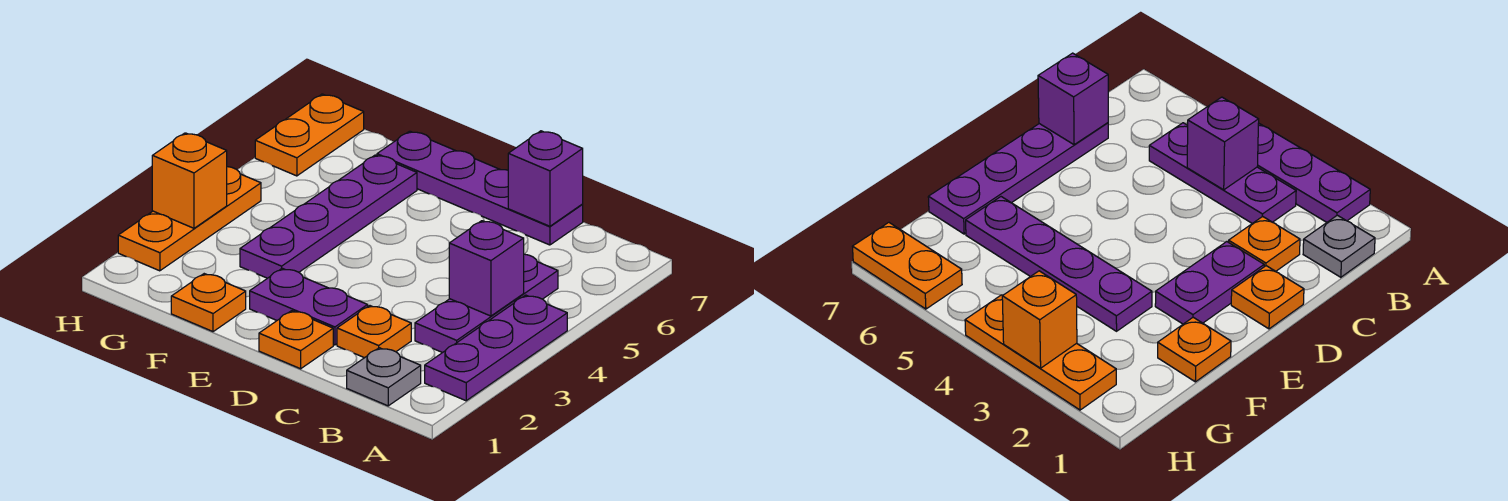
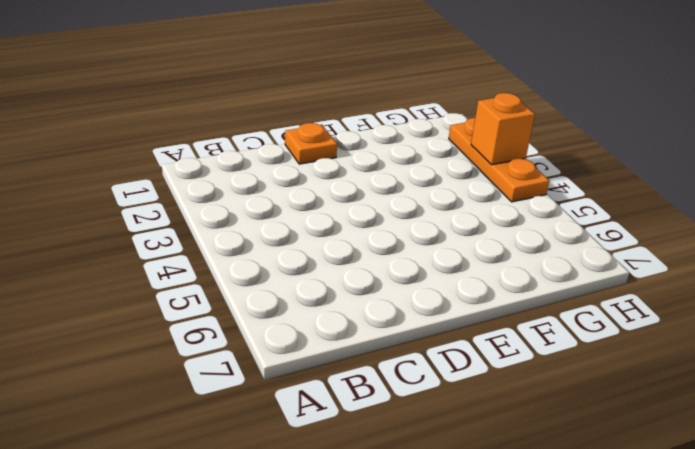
none -> purple 1x3 plate [425,295,567,401]
none -> grey 1x1 plate [347,348,421,406]
none -> purple 1x3 plate [415,254,558,353]

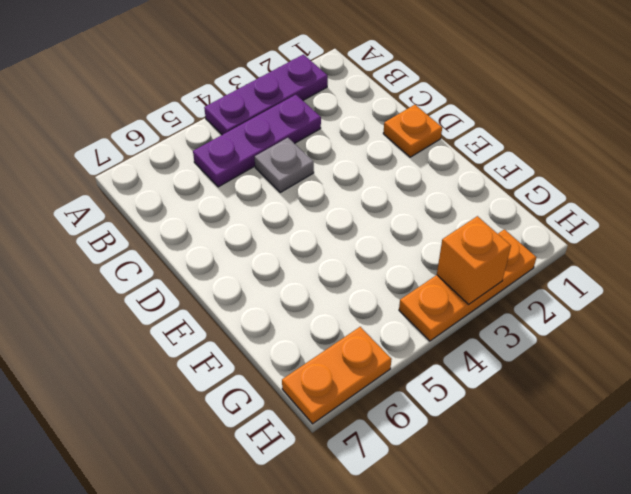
grey 1x1 plate [255,138,314,192] -> grey 1x1 plate moved to [347,348,421,406]
none -> orange 1x1 plate [337,306,411,358]
none -> purple 1x4 plate [377,131,583,245]
none -> purple 1x2 plate [250,268,368,345]

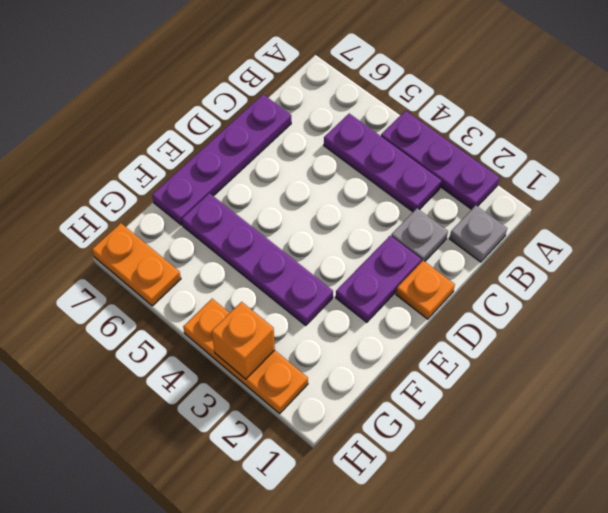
grey 1x1 plate [391,208,448,262] -> orange 1x1 plate [337,306,411,358]
none -> orange 1x1 plate [171,274,246,332]
none -> purple 1x1 brick [449,221,524,316]
none -> purple 1x1 brick [508,131,583,226]

